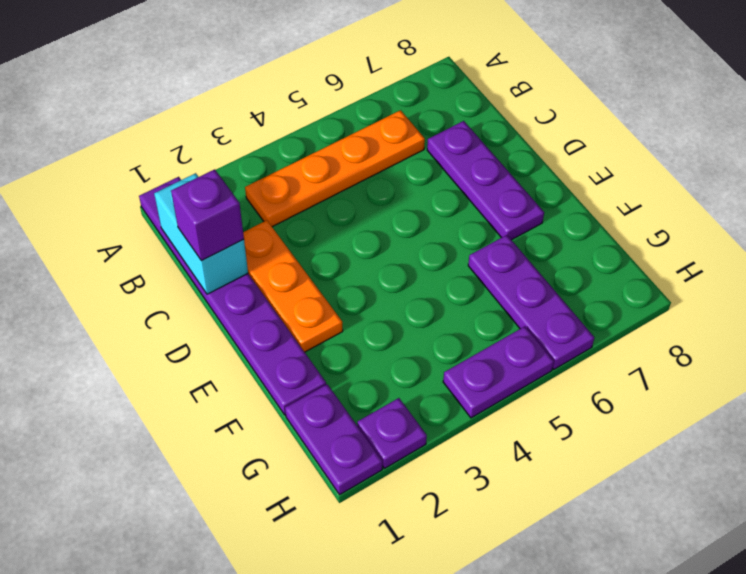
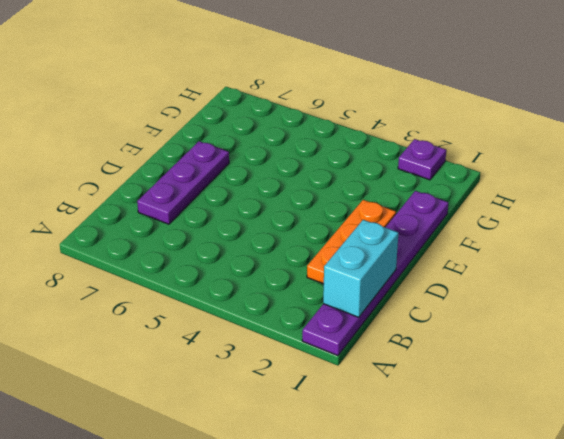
none -> orange 1x4 plate [245,110,425,227]
none -> purple 1x3 plate [468,235,594,369]

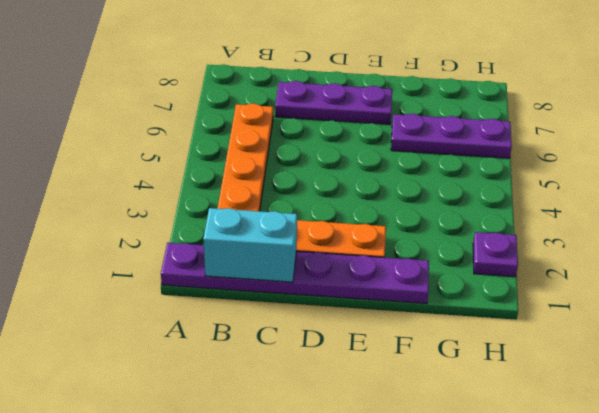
none -> purple 1x2 plate [285,384,382,495]
none -> purple 1x2 plate [443,326,554,418]

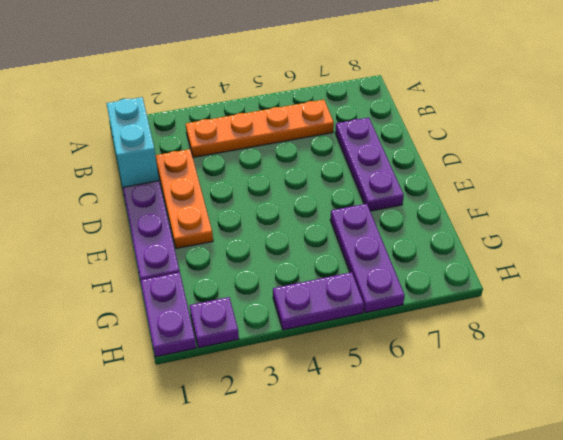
none -> purple 1x1 brick [171,169,244,261]

